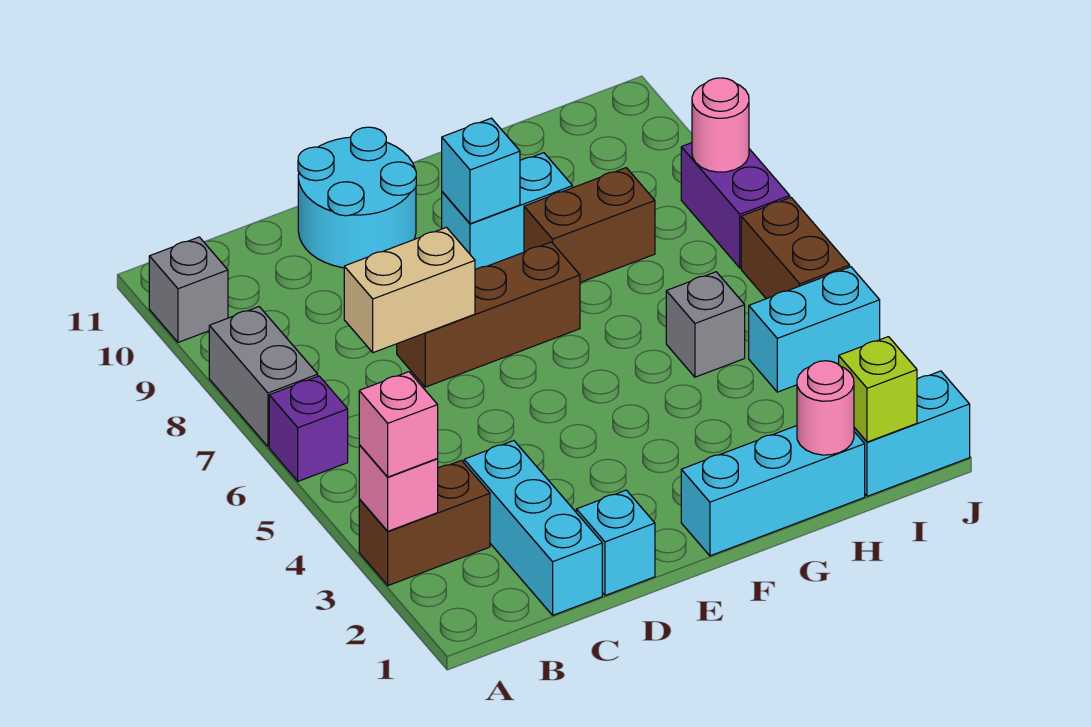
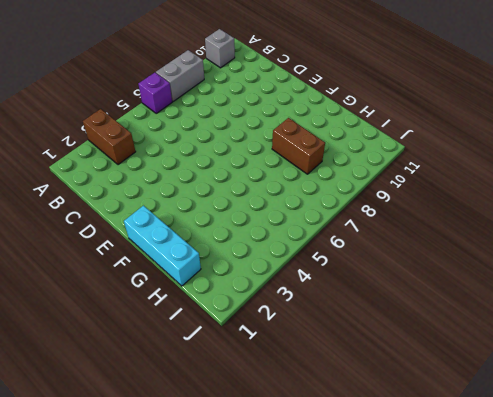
none -> cyan 1x3 brick [464,441,602,615]
none -> cyan 1x1 brick [576,490,655,596]
none -> brown 1x3 brick [397,242,580,387]

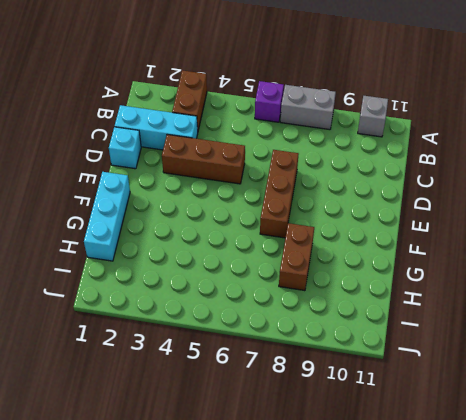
brown 1x3 brick [162,134,245,184] -> none
none -> cyan 2x2 round brick [298,127,416,268]
none -> cyan 1x2 brick [442,153,572,270]
none -> grey 1x1 brick [666,272,745,377]

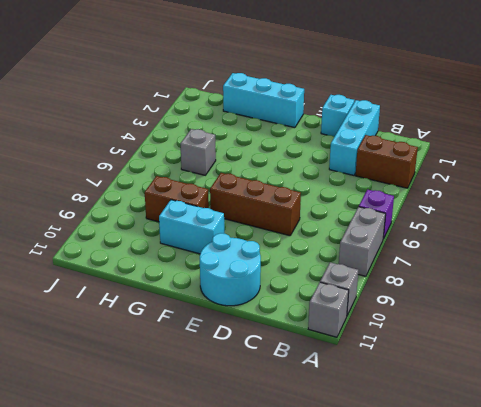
grey 1x1 brick [308,282,349,337] -> none
none -> cyan 1x2 brick [854,371,970,496]
none -> cyan 1x2 brick [749,267,880,392]
none -> brown 1x2 brick [741,197,850,299]

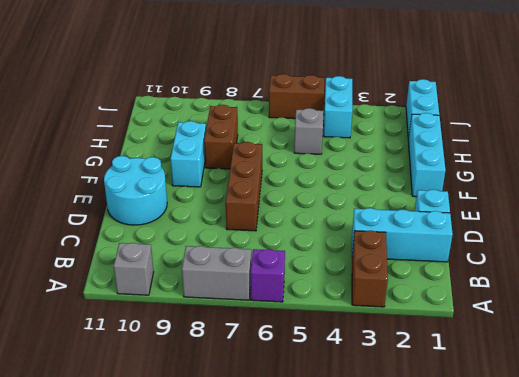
none -> purple 1x2 brick [681,143,790,268]
none -> pink 1x1 brick [359,445,438,531]
none -> tan 1x2 brick [344,227,475,353]

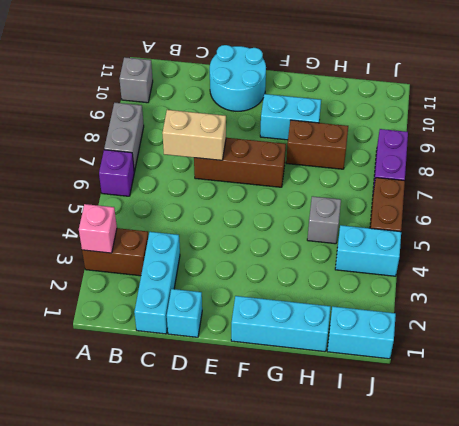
none -> cyan 1x1 brick [442,118,520,224]
none -> pink 1x1 round brick [797,361,854,455]
none -> lime 1x1 brick [839,337,917,442]

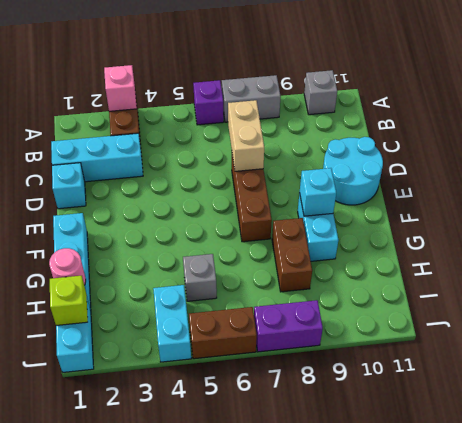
none -> pink 1x1 round brick [692,78,749,172]
none -> pink 1x1 brick [359,372,438,477]

